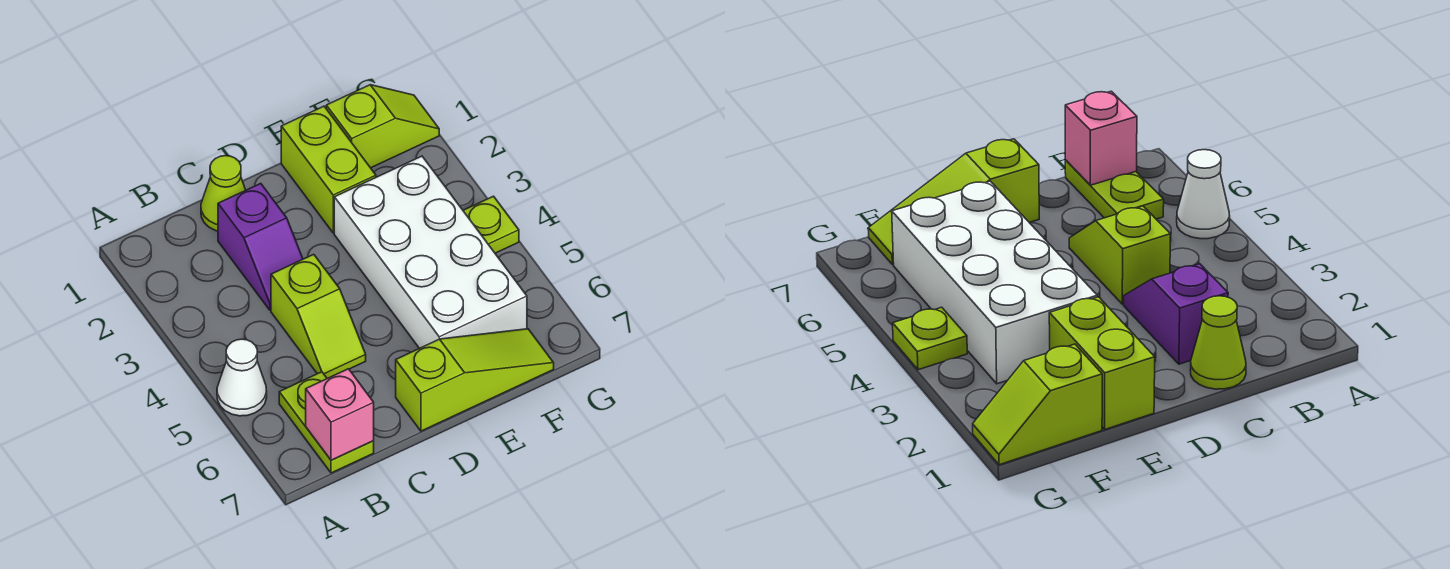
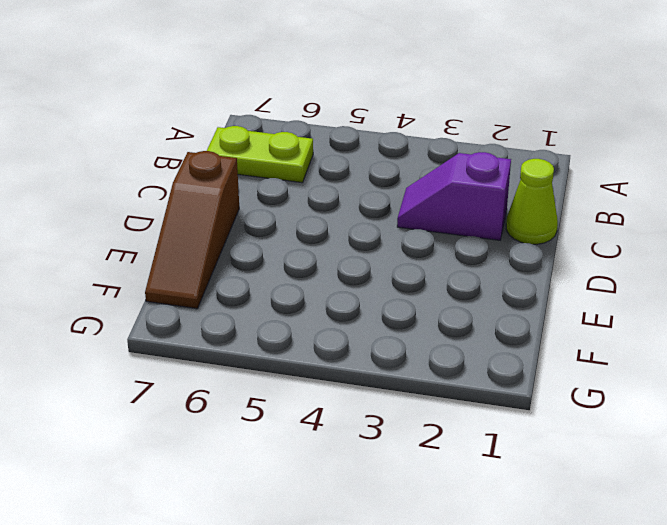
brown 1x3 slope [145,151,239,308] -> lime 1x3 slope [396,329,554,431]
none -> white 1x1 cone [217,339,267,416]
none -> lime 1x2 slope [271,254,366,378]

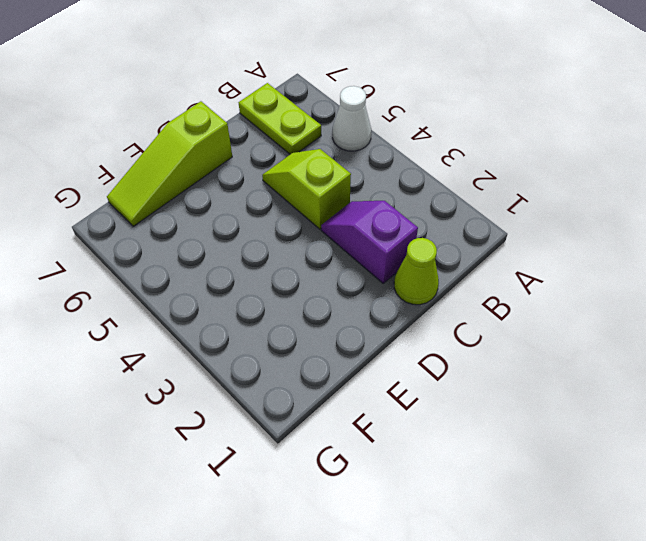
none -> lime 1x2 brick [281,106,376,233]
none -> white 2x4 brick [334,156,527,348]

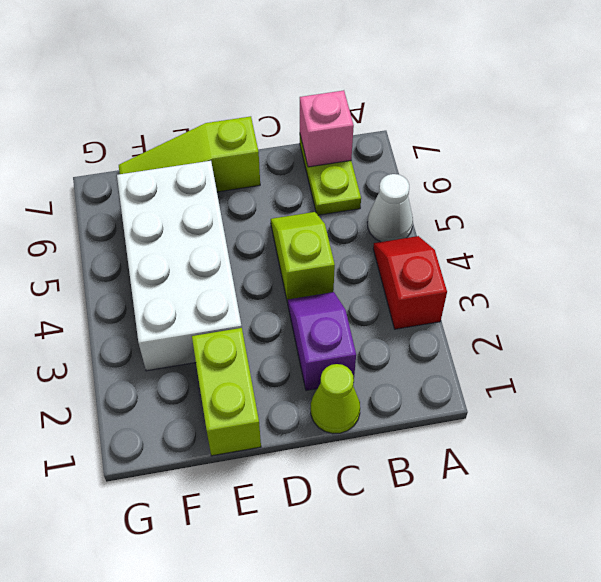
red 1x2 slope [373,236,447,329] -> none
none -> lime 1x2 slope [326,85,439,168]
none -> lime 1x1 plate [463,196,519,253]

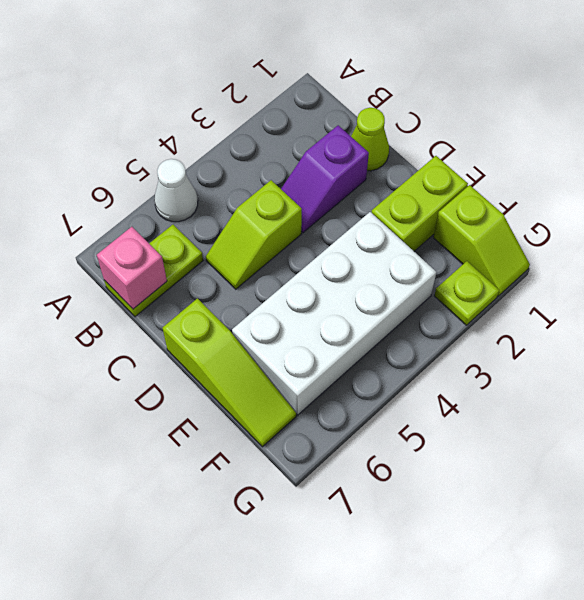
lime 1x1 plate [434,261,499,325] -> lime 1x1 plate moved to [463,196,519,253]

